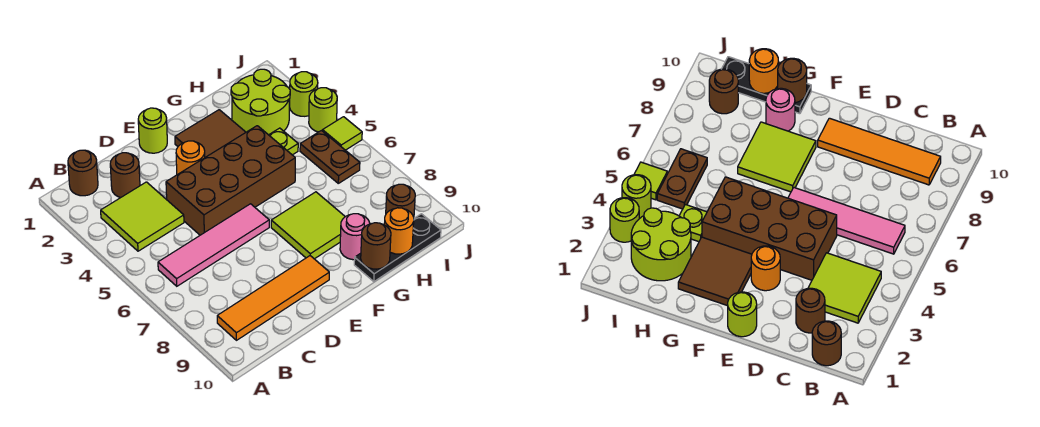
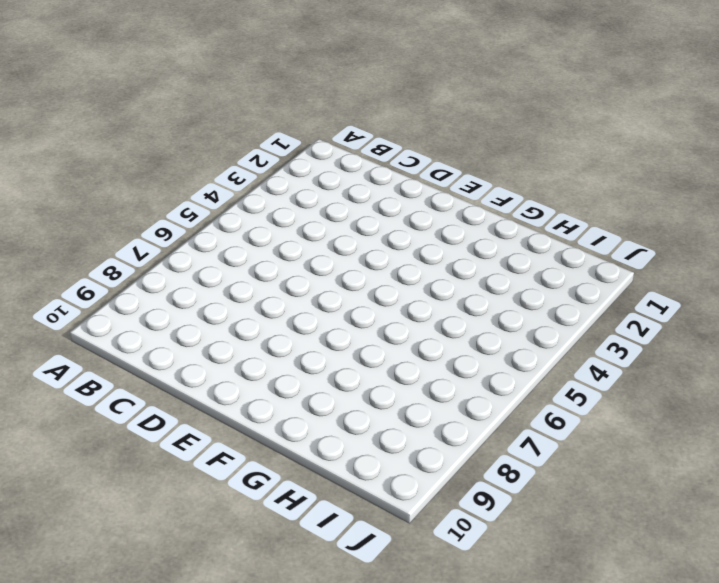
none -> brown 1x1 round brick [68,150,98,196]
none -> lime 2x2 tile [101,182,184,251]
none -> pink 1x4 tile [158,204,269,286]

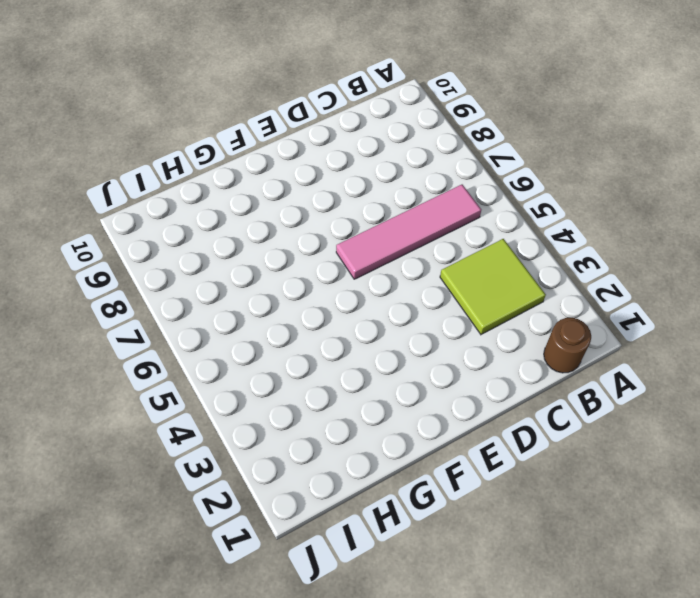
none -> orange 1x4 tile [217,256,329,340]
none -> brown 1x1 round brick [110,153,140,198]
none -> brown 2x4 brick [166,126,295,235]

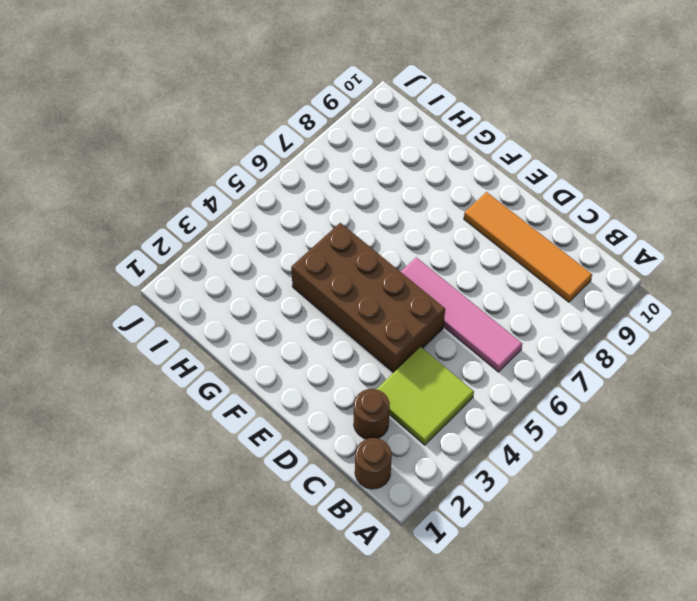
none -> lime 1x1 round brick [138,108,167,153]
none -> orange 1x1 round brick [176,141,205,175]
none -> brown 2x2 tile [175,110,246,157]

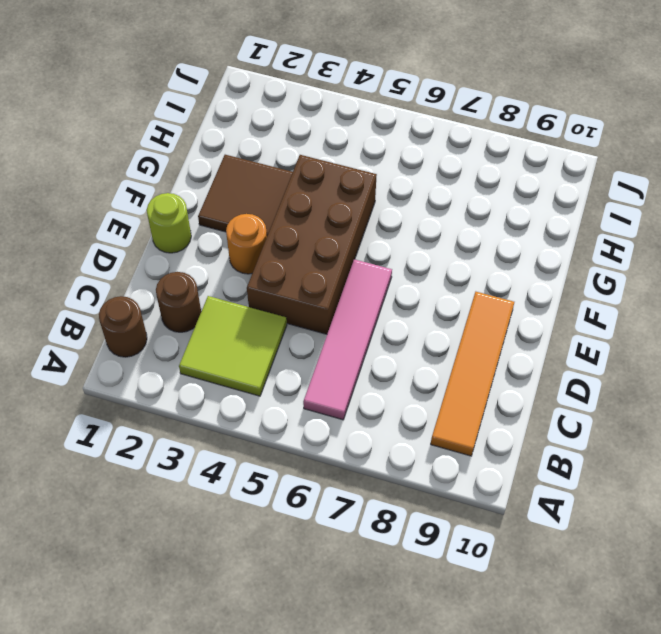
none -> lime 2x2 tile [271,192,345,259]
none -> pink 1x1 round brick [340,214,370,260]
none -> black 1x3 plate [354,214,441,282]

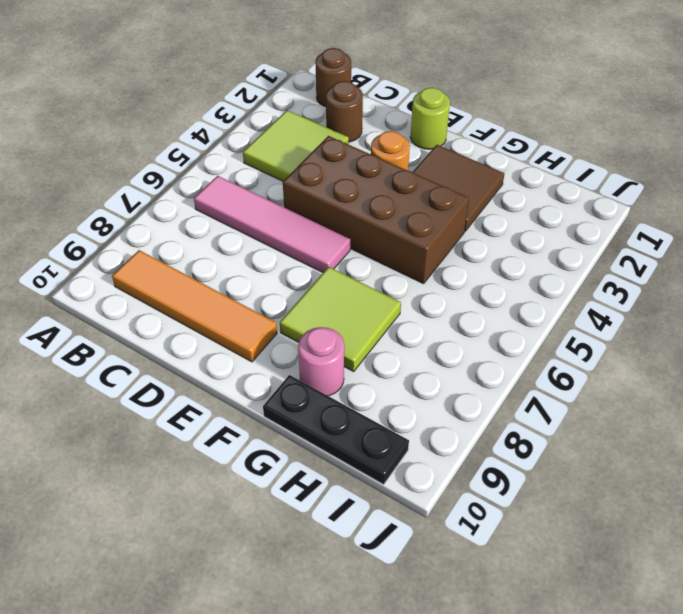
none -> lime 2x2 round brick [231,69,290,135]
none -> lime 1x1 plate [269,128,298,155]
none -> brown 1x2 plate [300,131,360,183]

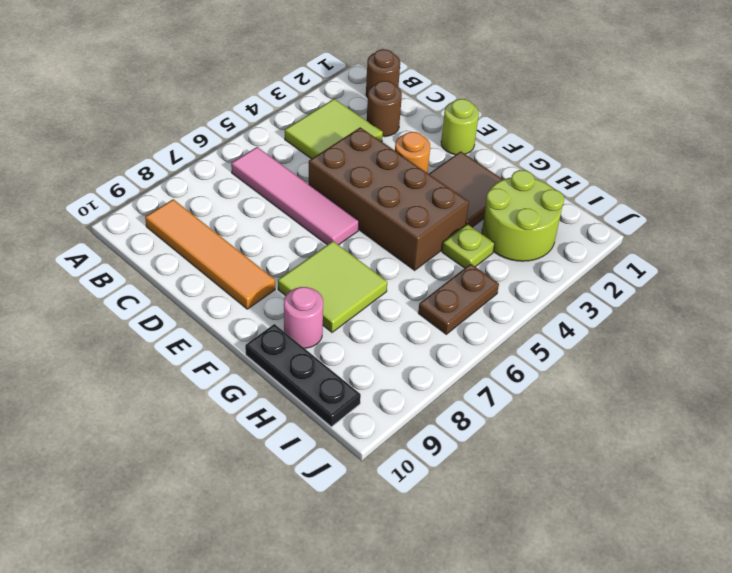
none -> brown 1x1 round brick [386,184,415,217]
none -> lime 1x1 round brick [290,72,318,116]
none -> lime 1x1 round brick [309,88,337,132]

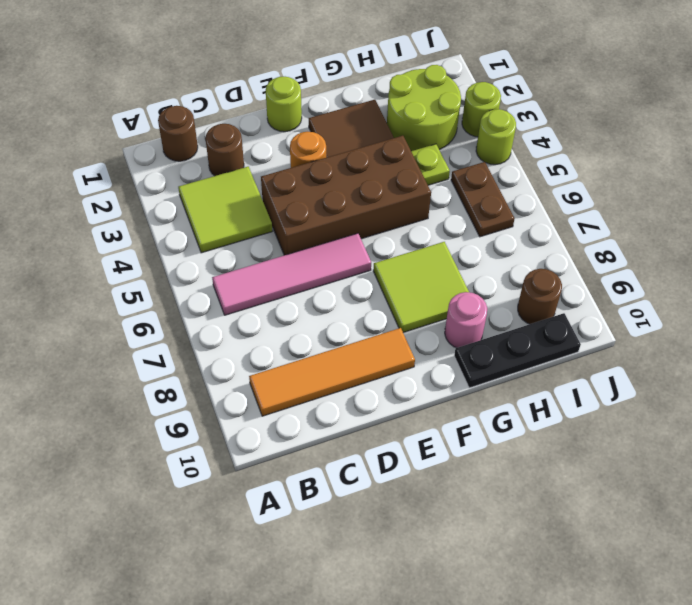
none -> lime 1x1 tile [323,117,362,150]
none -> brown 1x1 round brick [361,223,391,269]
none -> orange 1x1 round brick [384,208,414,254]

